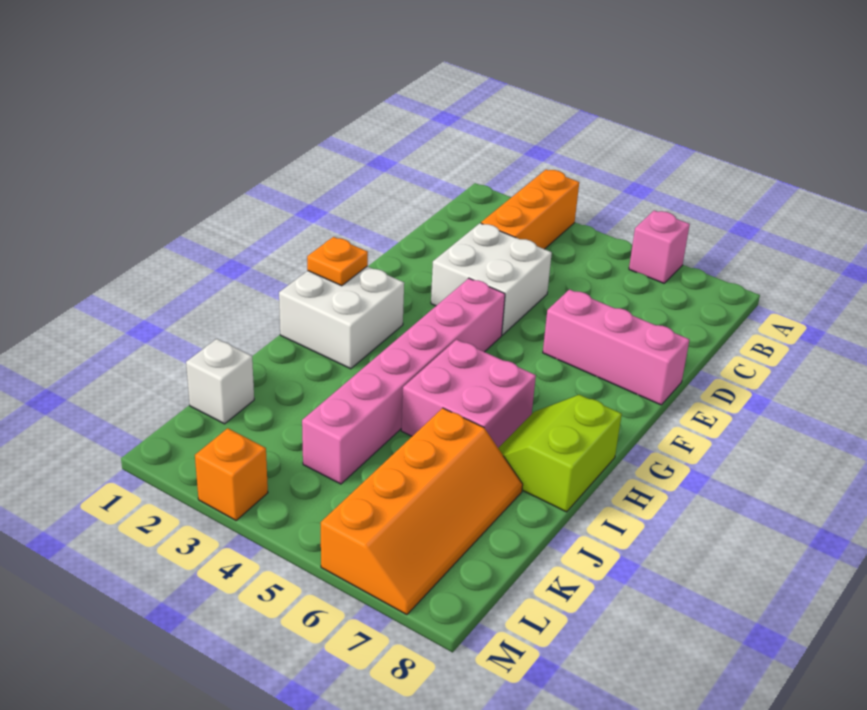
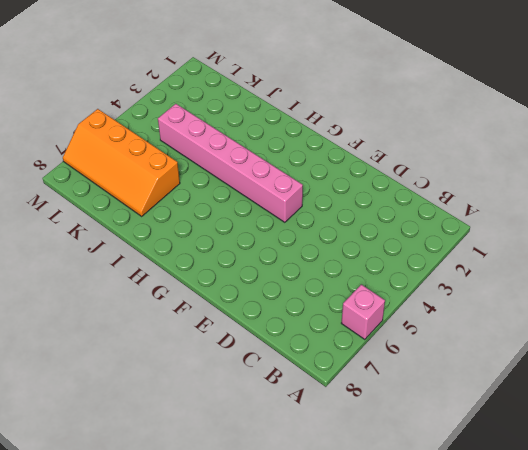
none -> orange 1x3 brick [481,170,579,249]
none -> white 2x2 brick [431,223,552,335]
none -> pink 1x3 brick [543,289,690,405]

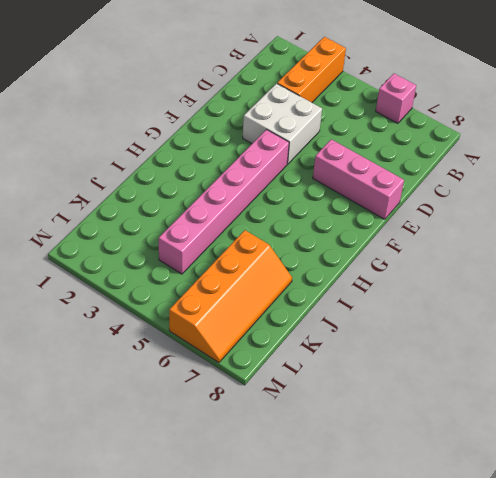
none -> white 2x2 brick [279,266,404,369]
none -> pink 2x2 brick [401,340,536,448]
none -> lime 2x2 slope [498,395,622,512]

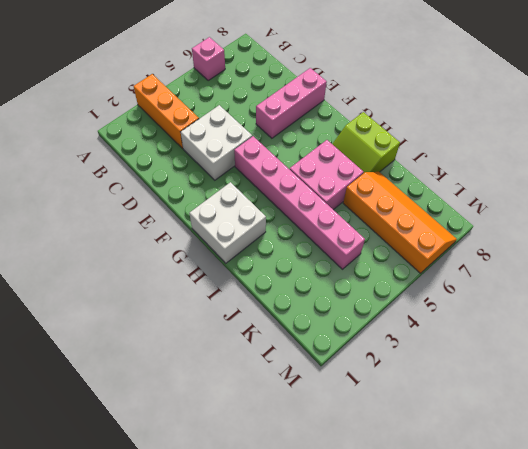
none -> white 1x1 brick [186,339,254,424]
none -> orange 1x1 brick [195,428,268,520]
none -> orange 1x1 plate [307,237,368,286]

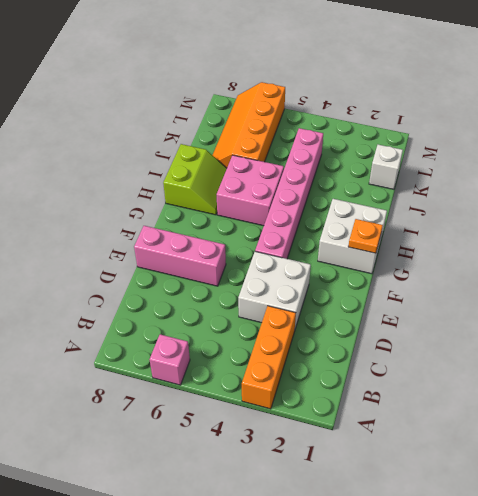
none -> orange 1x1 brick [195,428,268,520]

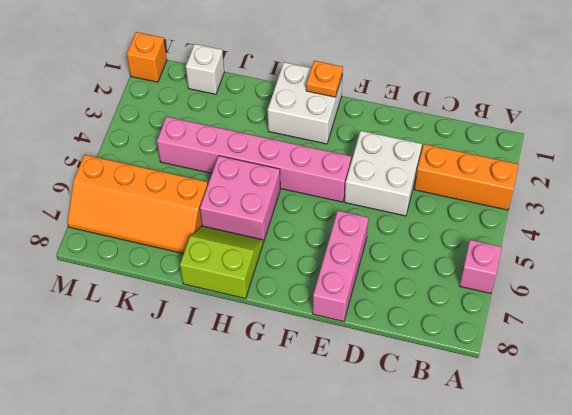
orange 1x1 brick [127,32,167,82] -> orange 1x1 brick moved to [195,428,268,520]

